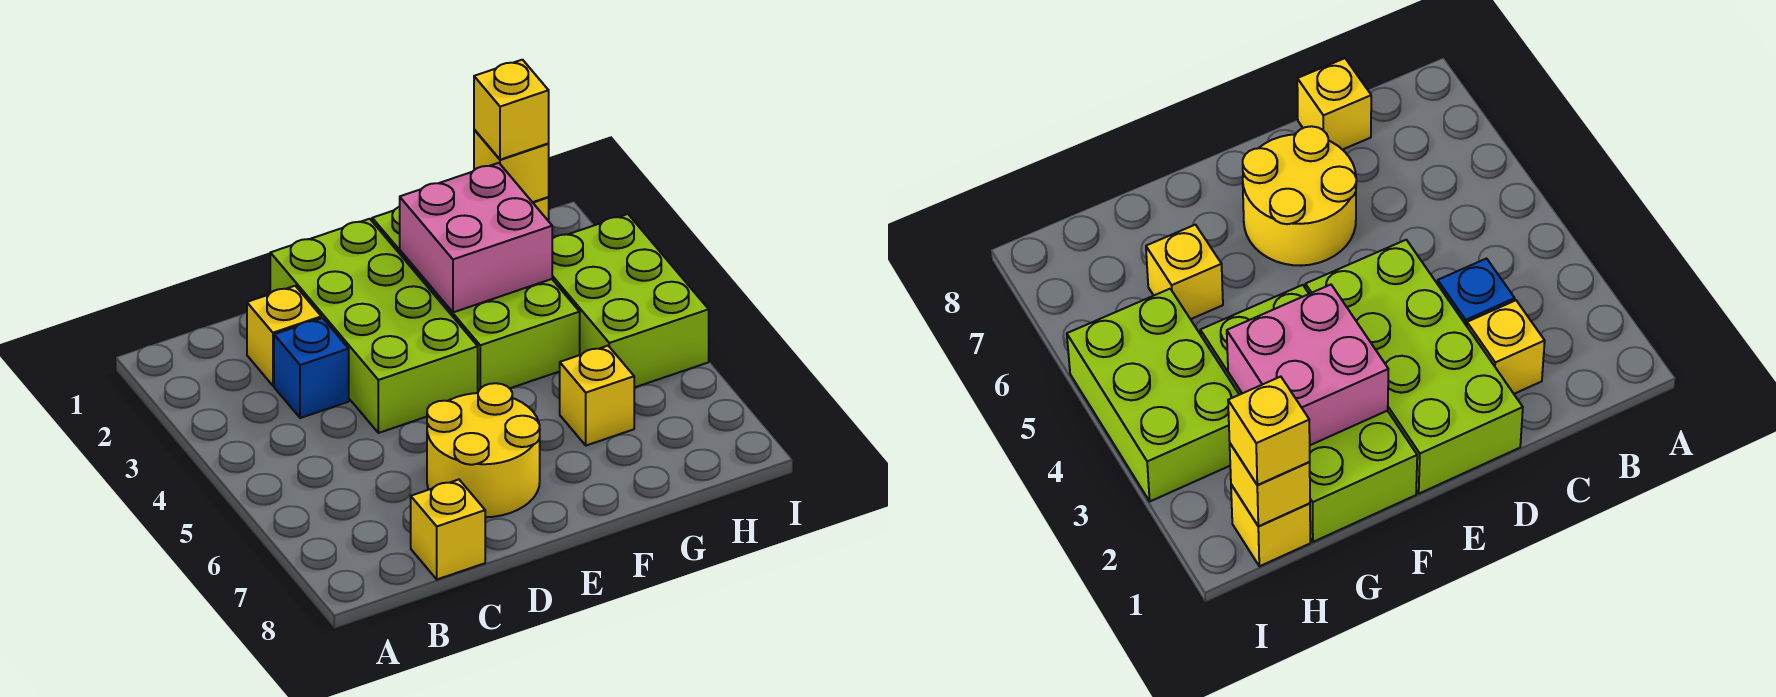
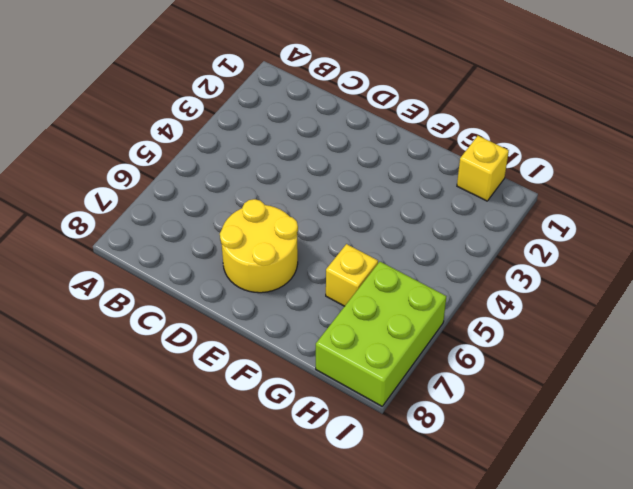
lime 2x3 brick [316,262,446,406] -> lime 2x3 brick moved to [552,214,709,388]
none -> yellow 1x1 brick [247,286,321,386]
none -> blue 1x1 brick [274,318,349,418]
none -> yellow 1x1 brick [411,480,485,579]

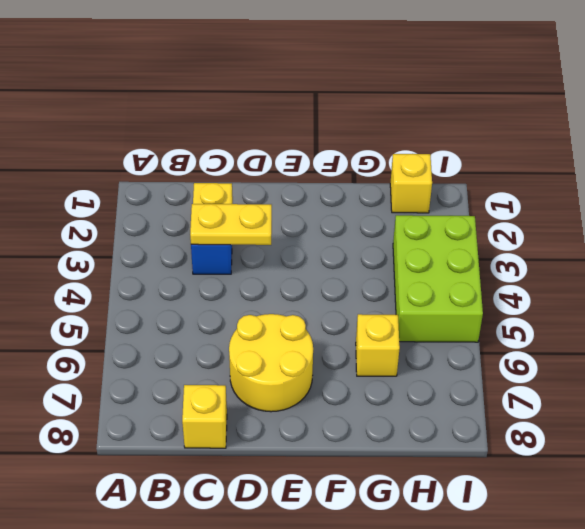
yellow 1x2 plate [190,204,272,245] -> none
none -> lime 2x4 brick [270,219,478,433]
none -> lime 2x4 brick [372,207,580,392]
none -> pink 2x2 brick [400,163,552,312]

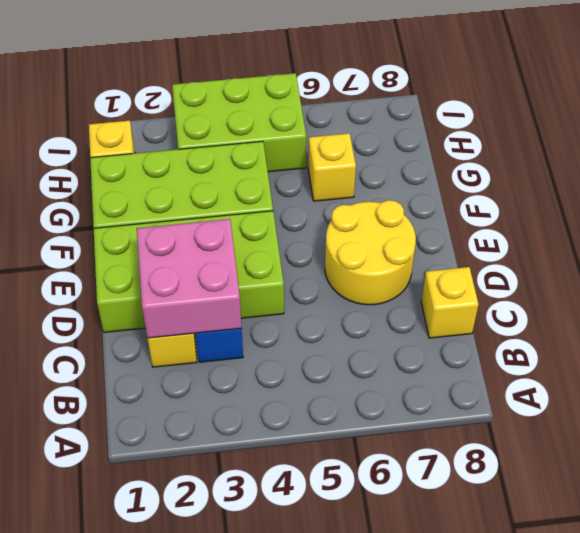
pink 2x2 brick [137,219,242,338] -> pink 2x2 brick moved to [400,163,552,312]
none -> yellow 1x1 brick [474,130,549,202]
none -> yellow 1x1 brick [474,60,549,160]

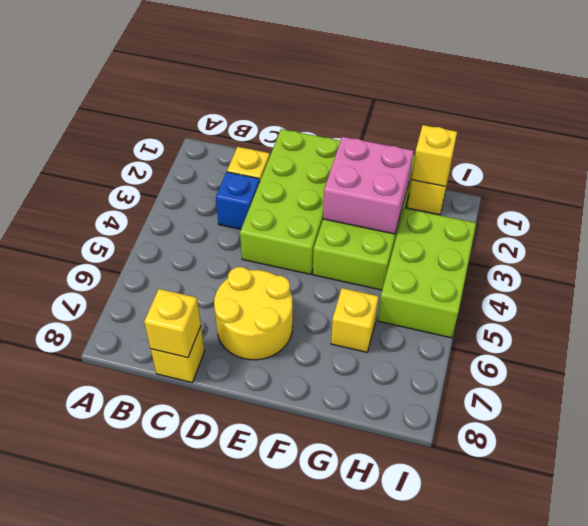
yellow 1x1 brick [144,289,201,358] -> yellow 1x1 brick moved to [474,60,549,160]

